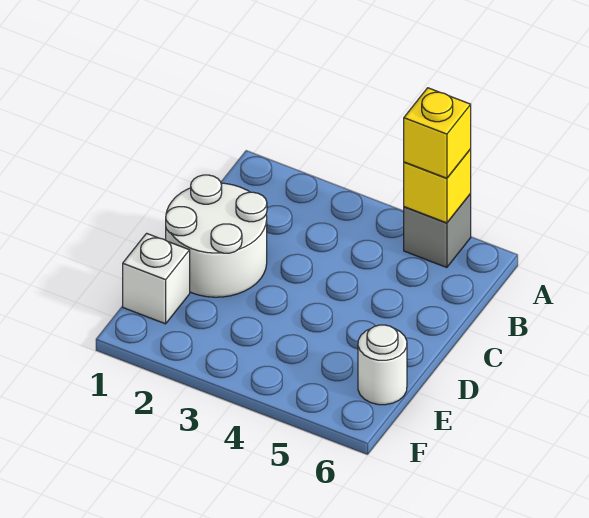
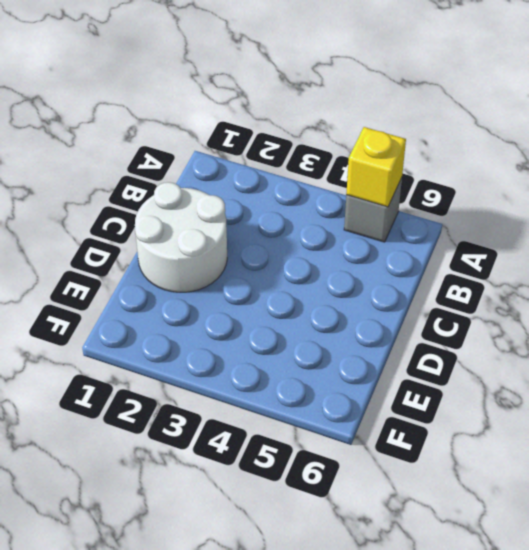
none -> white 1x1 brick [123,233,190,324]
none -> white 1x1 round brick [358,325,407,405]

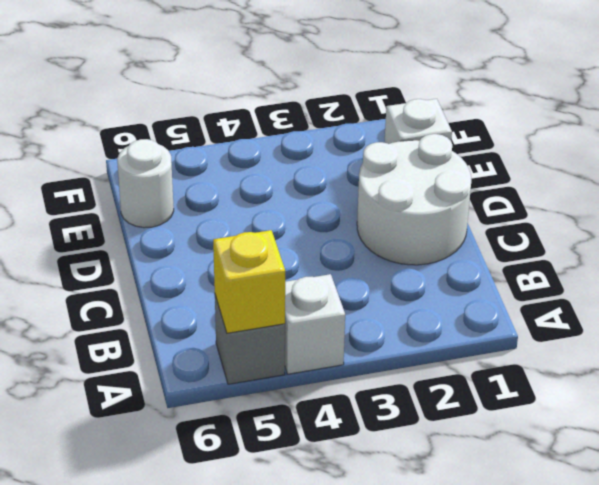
white 1x1 brick [285,274,345,374] -> none
none -> yellow 1x1 brick [404,88,471,178]

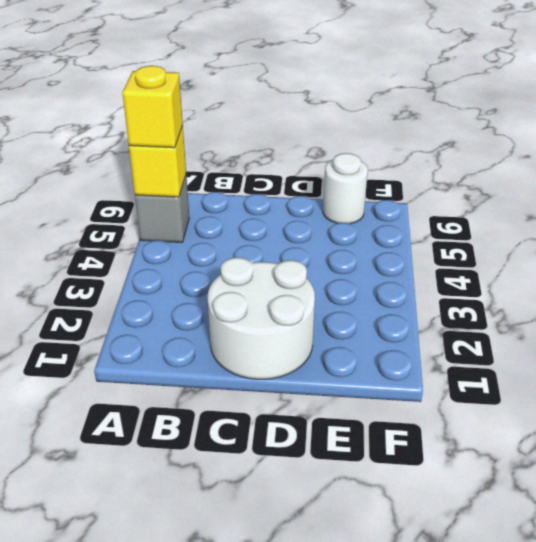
none -> white 1x1 brick [123,233,190,324]

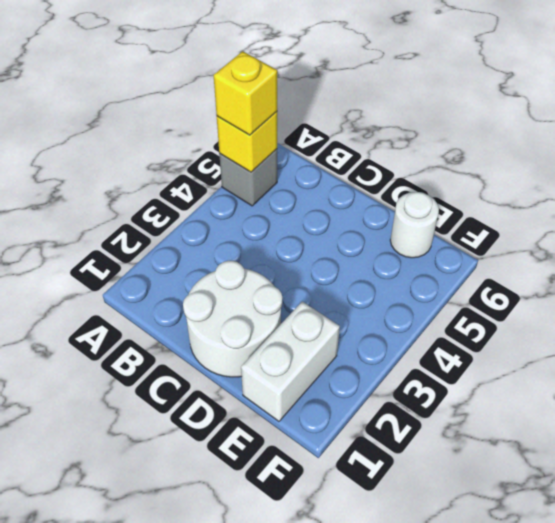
white 1x2 brick [241,301,340,421] -> white 1x1 brick [123,233,190,324]

